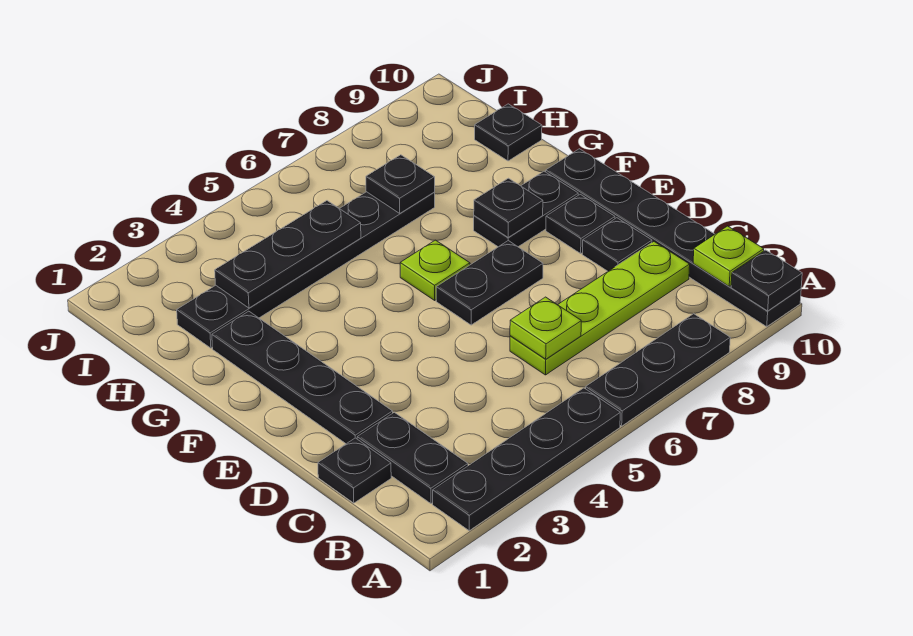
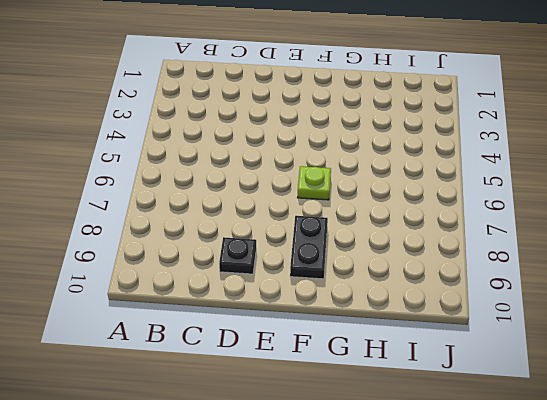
none -> black 1x4 plate [433,388,620,531]
none -> black 1x3 plate [586,314,730,426]
none -> black 1x6 plate [546,149,801,327]

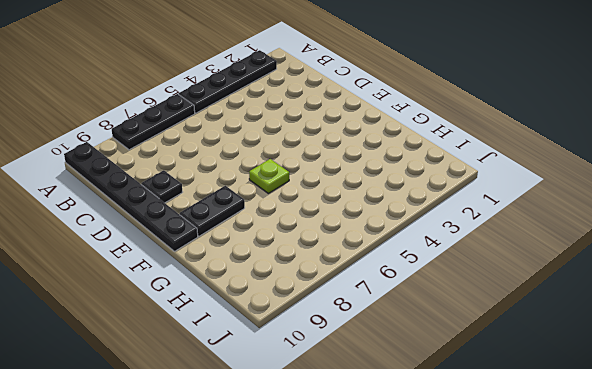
none -> black 1x2 plate [357,412,468,503]
none -> black 1x1 plate [318,438,391,503]
none -> lime 1x4 plate [510,242,690,375]

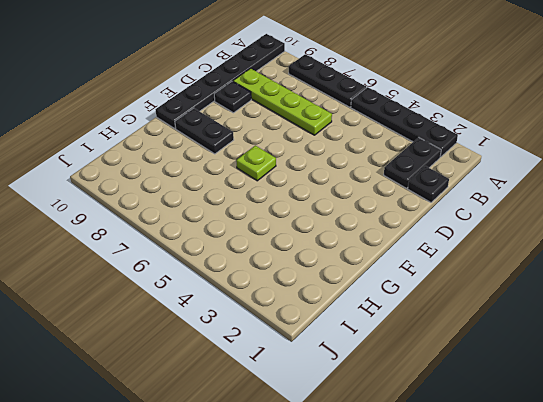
none -> black 1x4 plate [212,311,393,444]
none -> black 1x2 plate [436,241,543,325]
none -> black 1x1 plate [546,194,615,253]

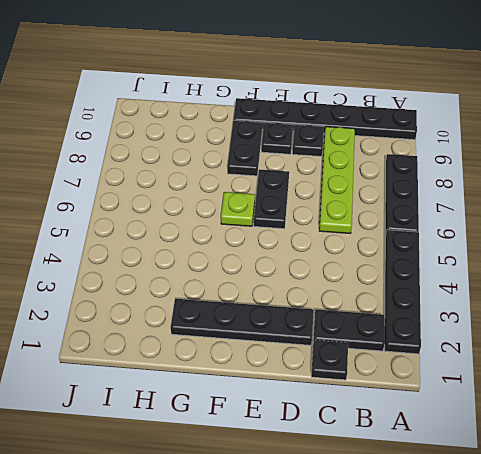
none -> black 1x6 plate [177,192,435,348]
none -> black 1x1 plate [475,104,542,161]
none -> black 1x1 plate [731,250,802,311]

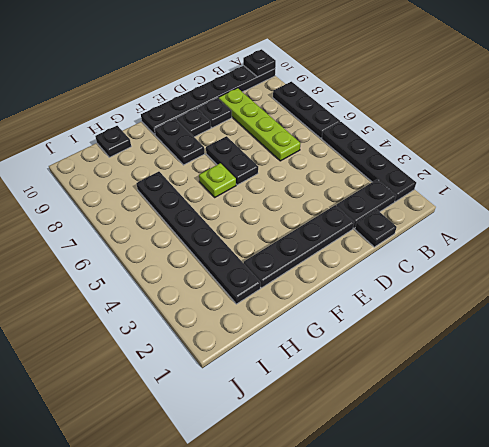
none -> lime 1x1 plate [693,226,764,286]
none -> lime 1x1 plate [510,297,581,359]
none -> black 1x1 plate [474,178,543,238]

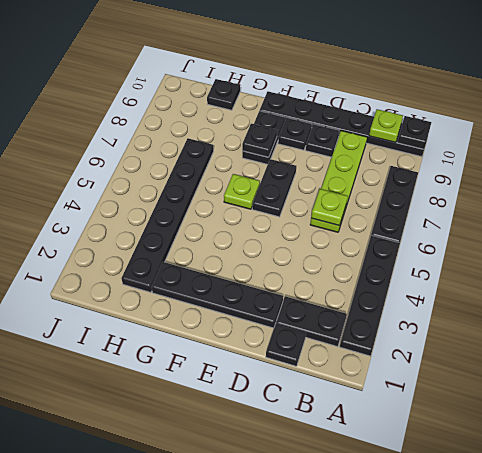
none -> black 1x3 plate [215,201,361,308]
none -> black 1x1 plate [366,155,435,213]

